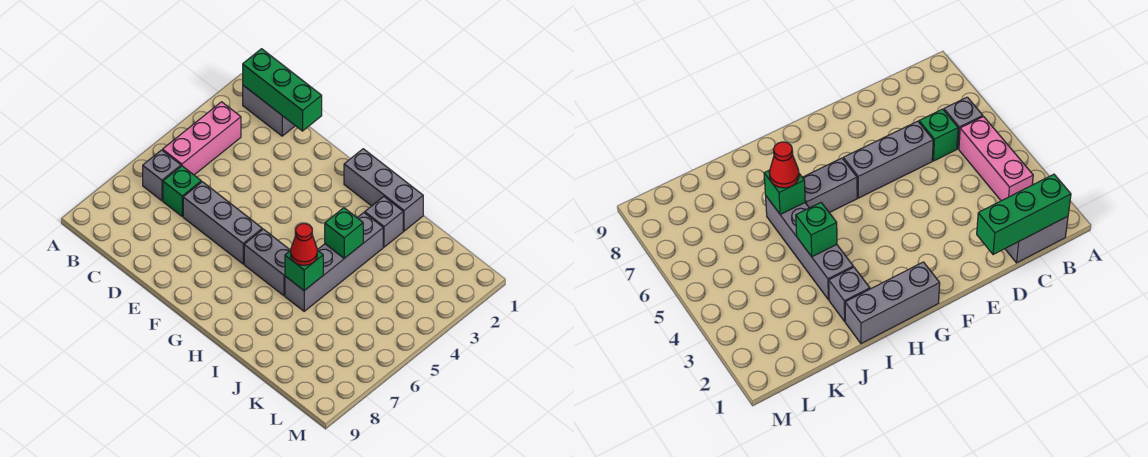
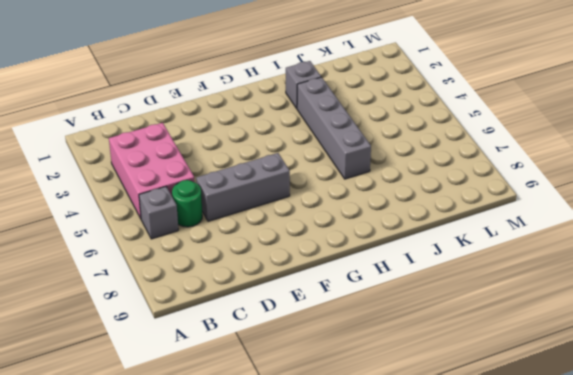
pink 2x3 brick [109,123,195,218] -> pink 1x3 brick [163,102,241,175]
green 1x1 round brick [172,180,202,227] -> green 1x1 brick [163,166,201,216]
none -> grey 1x2 brick [243,85,295,136]
none -> grey 1x3 brick [344,149,423,231]
none -> grey 1x2 brick [244,229,290,296]

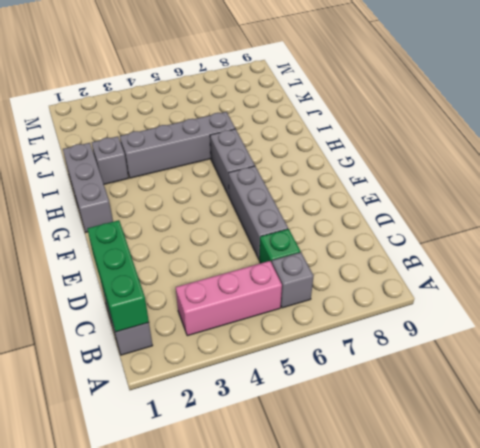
none -> green 1x1 brick [325,208,363,258]
none -> green 1x1 brick [285,250,323,291]
none -> red 1x1 cone [291,224,317,265]

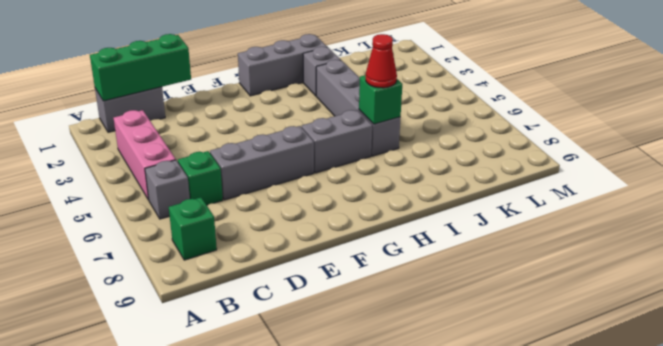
green 1x1 brick [169,197,217,260] -> green 1x1 brick moved to [325,208,363,258]

